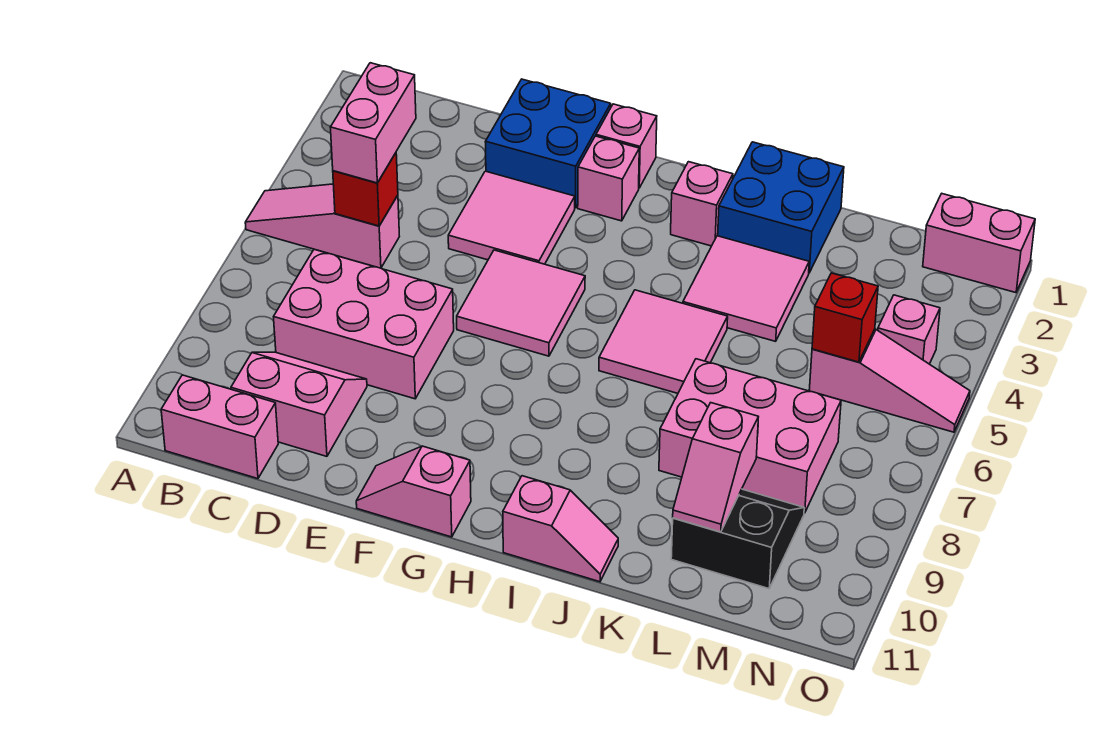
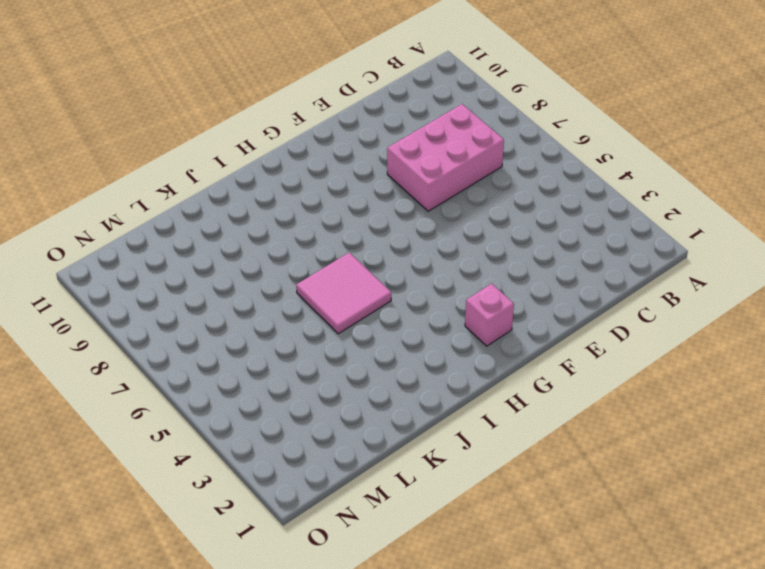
none -> pink 1x3 slope [245,184,399,268]
none -> pink 1x2 brick [161,375,278,479]
none -> pink 2x2 slope [231,352,367,456]

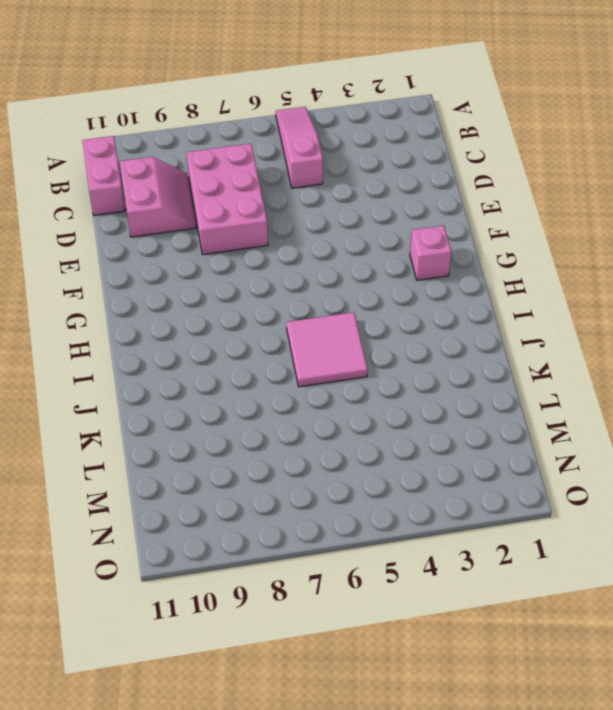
none -> blue 2x2 brick [485,79,611,208]
none -> pink 2x2 tile [448,171,575,264]
none -> pink 2x2 tile [457,250,585,356]

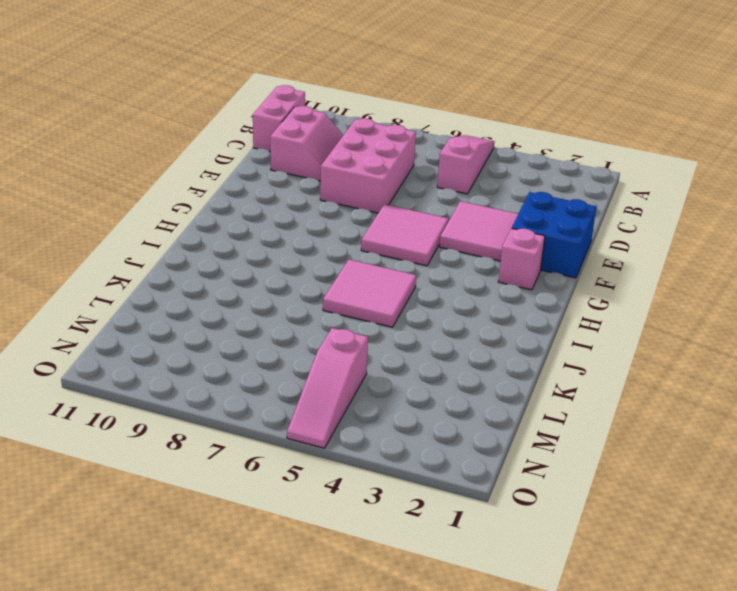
none -> pink 1x2 slope [356,446,471,537]
none -> pink 1x1 brick [596,104,657,188]
none -> pink 1x1 brick [671,162,733,246]

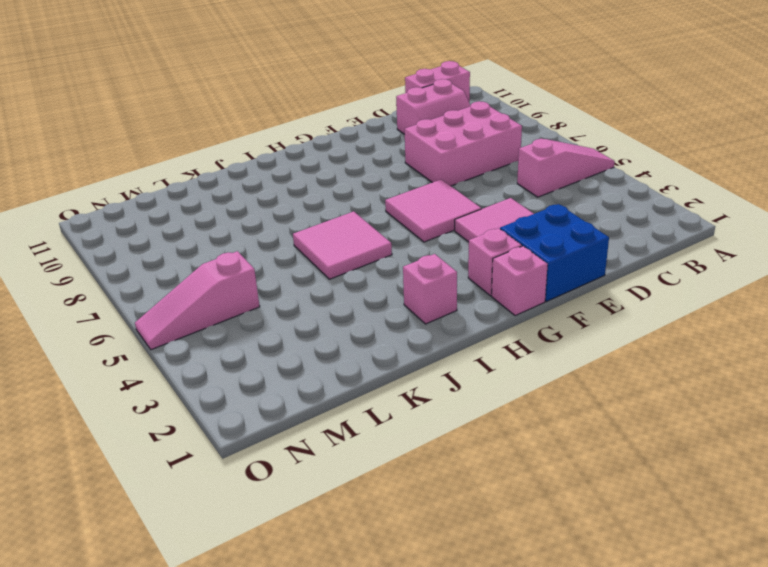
none -> pink 1x2 slope [356,446,471,537]
none -> pink 1x2 slope [503,476,618,582]
none -> blue 2x2 brick [718,142,844,273]

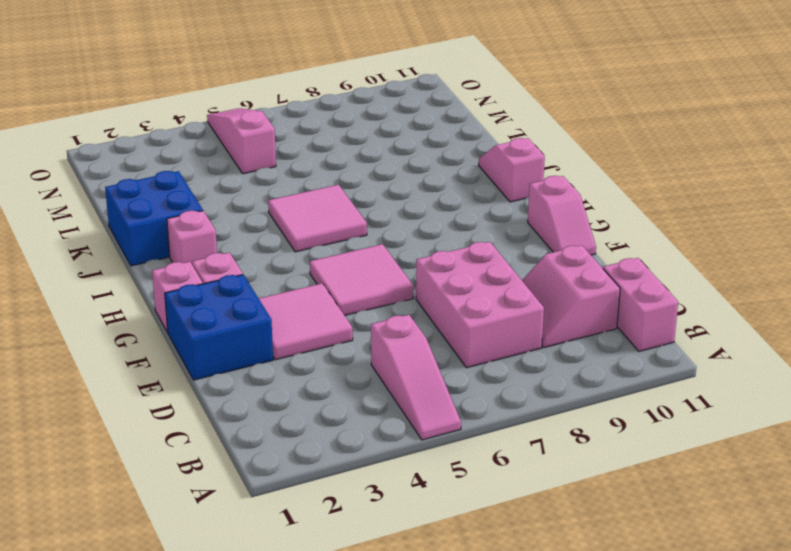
none -> pink 2x2 tile [683,236,809,341]
none -> pink 2x3 brick [659,359,841,513]
none -> black 2x2 slope [671,489,804,589]

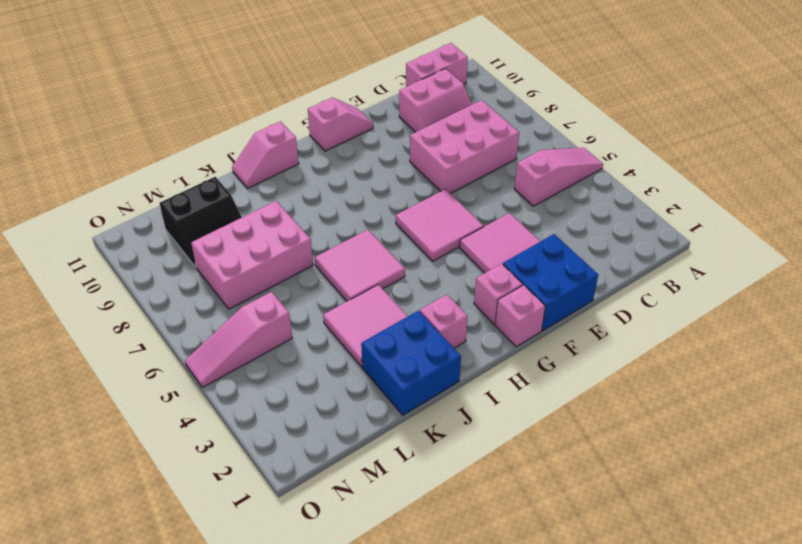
none -> pink 1x2 brick [923,194,1035,293]
none -> pink 1x1 brick [878,295,940,364]
none -> red 1x1 brick [333,153,398,226]

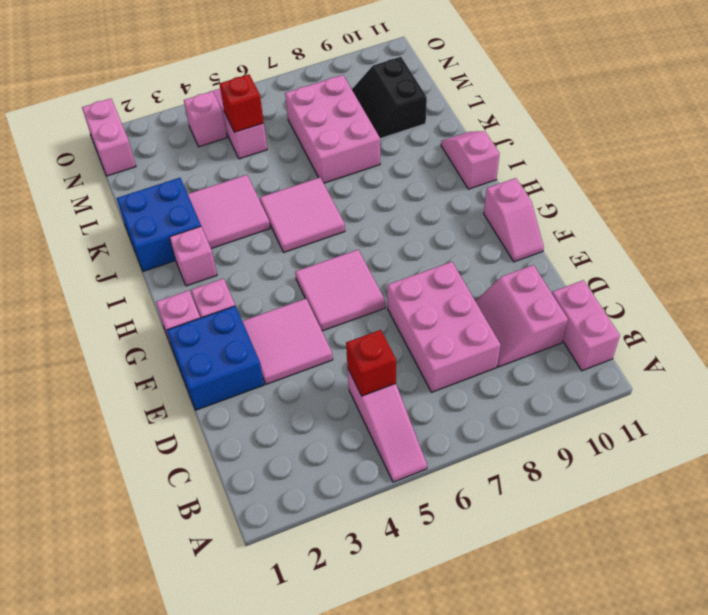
none -> pink 1x2 slope [673,403,758,532]
none -> pink 1x2 brick [330,63,416,183]

